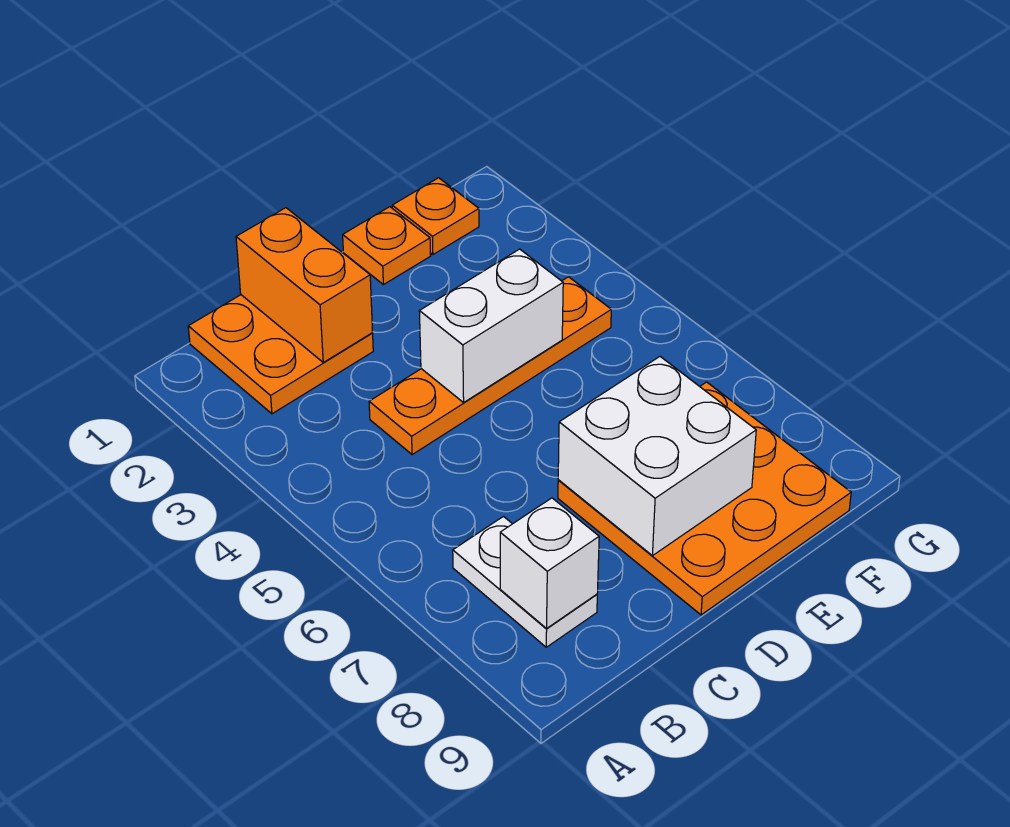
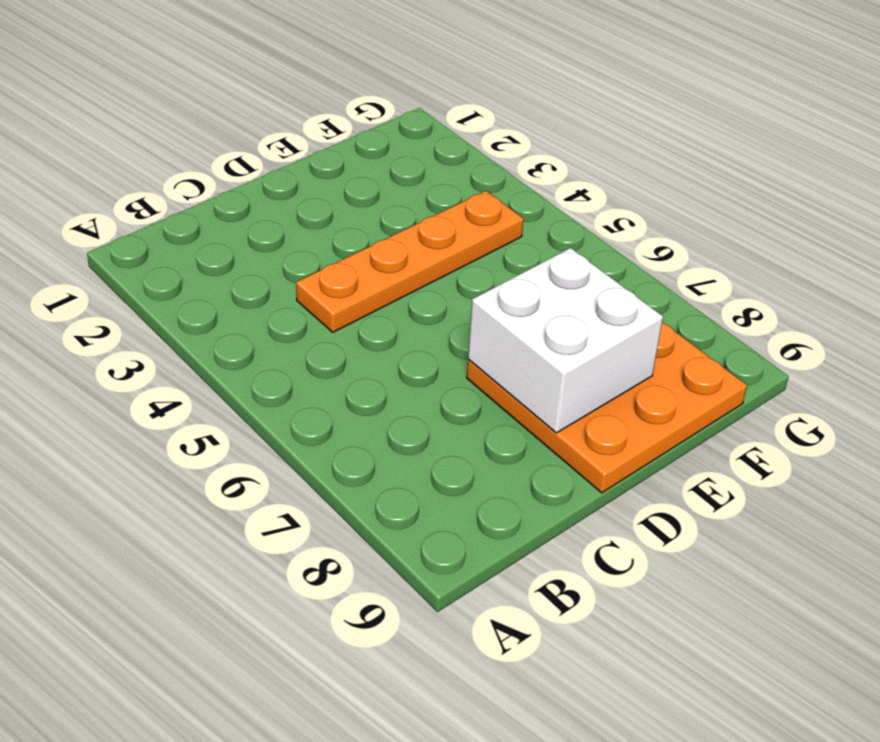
none -> orange 2x2 plate [188,295,373,414]
none -> white 1x2 plate [453,517,597,647]

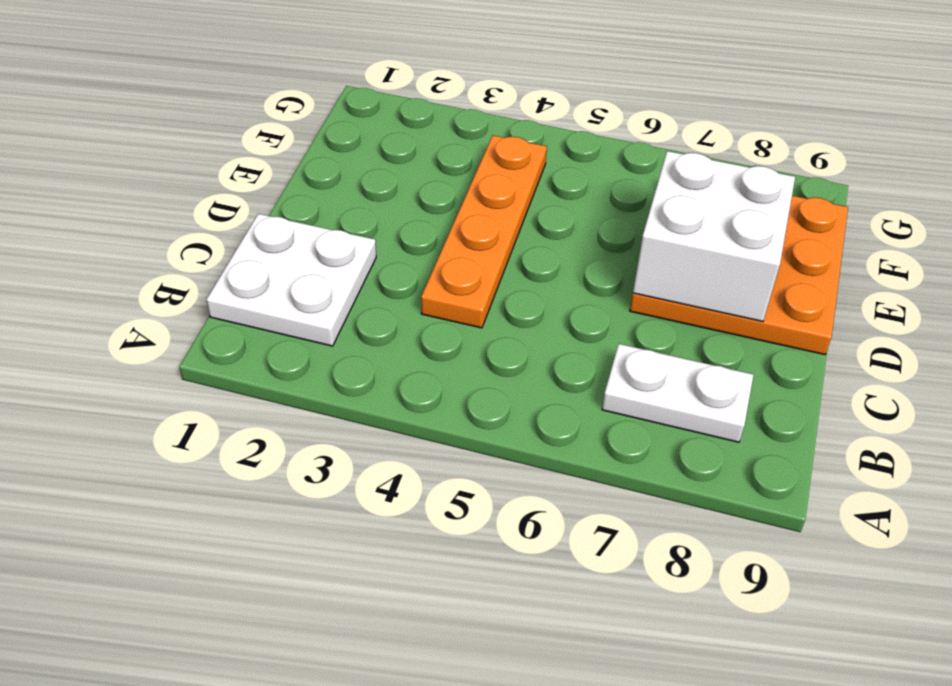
white 2x2 plate [206,214,376,346] -> orange 2x2 plate [188,295,373,414]
none -> orange 1x1 plate [343,207,431,285]
none -> orange 1x1 plate [392,178,479,255]

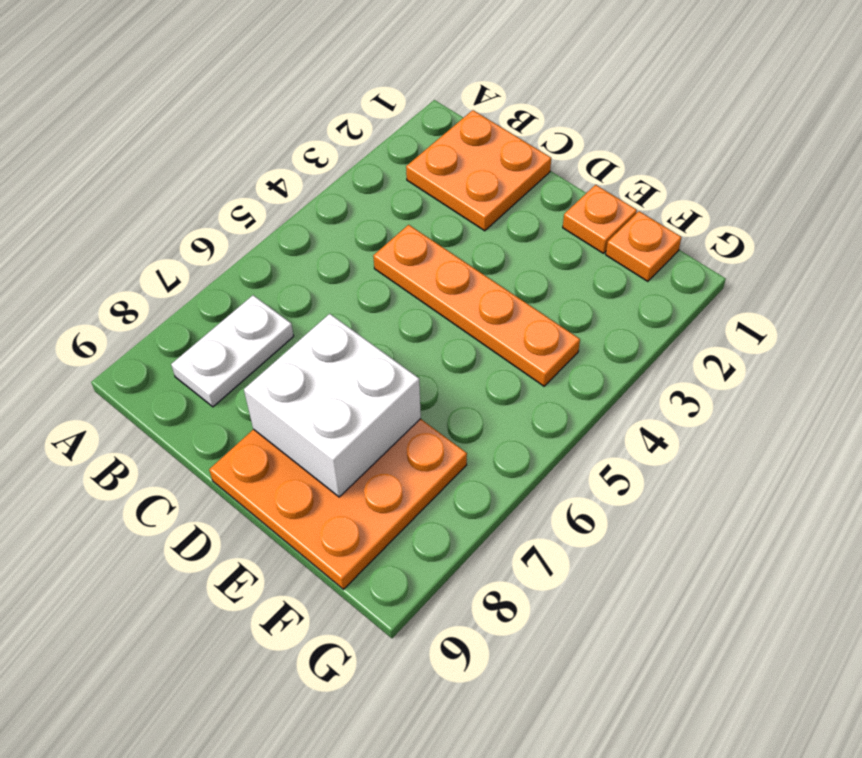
none -> white 1x1 brick [500,498,599,628]
none -> orange 1x2 brick [236,208,373,362]

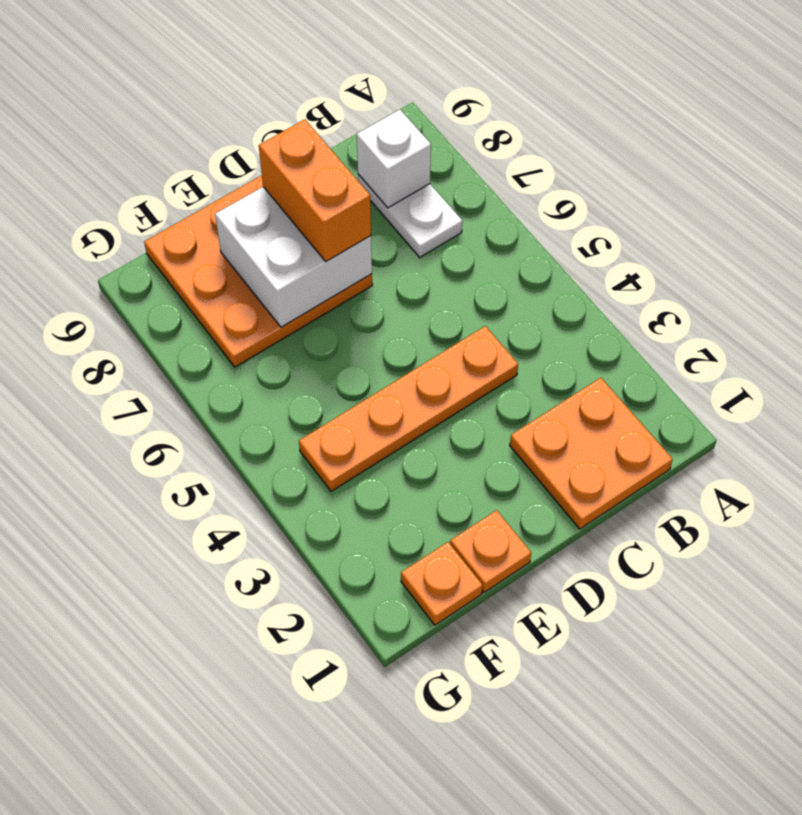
orange 1x2 brick [259,119,371,261] -> orange 1x2 brick moved to [236,208,373,362]
none -> white 1x2 brick [419,249,563,402]

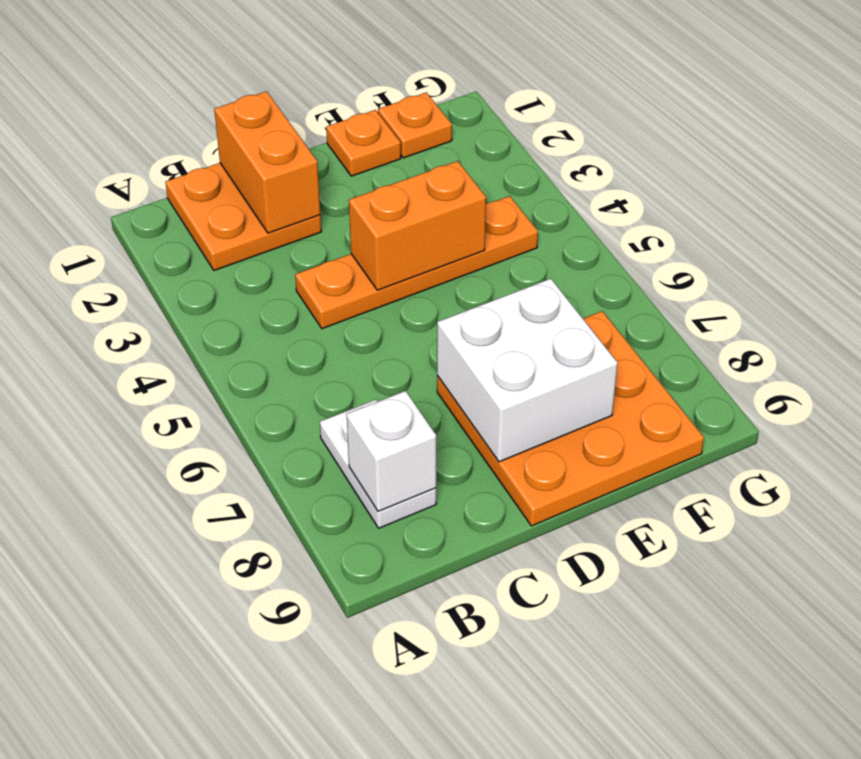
orange 1x2 brick [349,161,486,290] -> white 1x2 brick [419,249,563,402]

